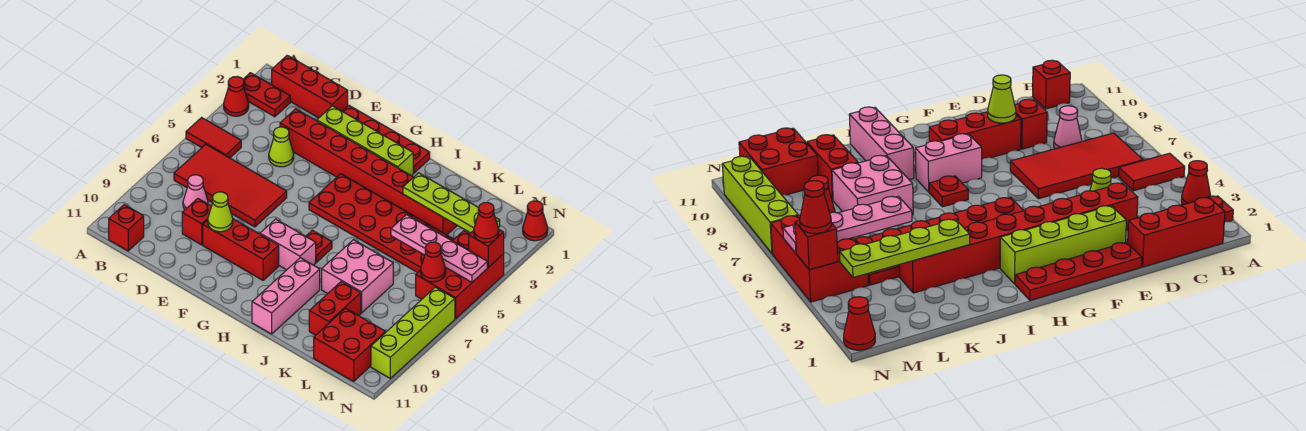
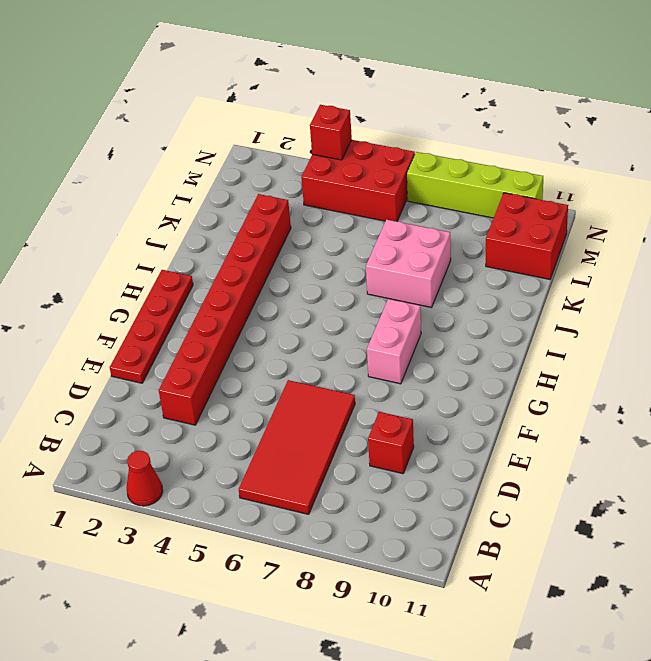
none -> red 1x2 plate [243,73,290,117]
none -> red 1x2 tile [186,118,241,158]
none -> red 1x3 brick [272,55,348,118]

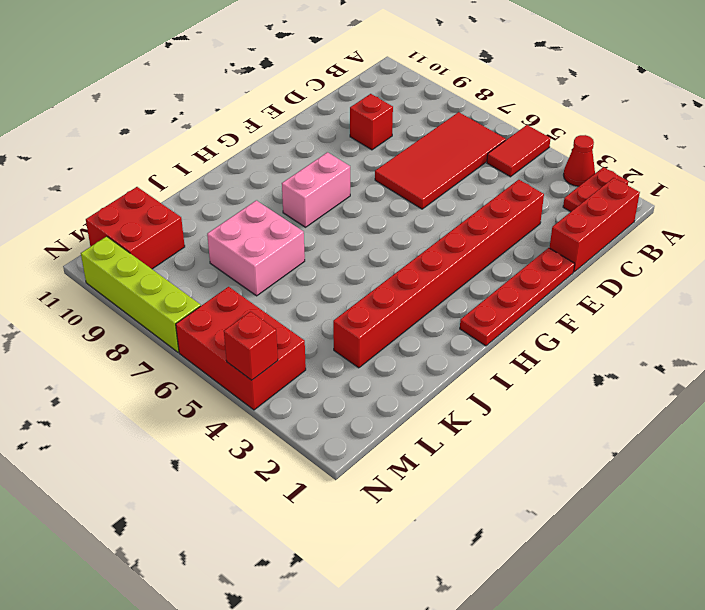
none -> red 1x1 brick [109,205,144,251]
none -> pink 1x1 cone [183,175,208,210]
none -> lime 1x1 cone [269,127,294,167]

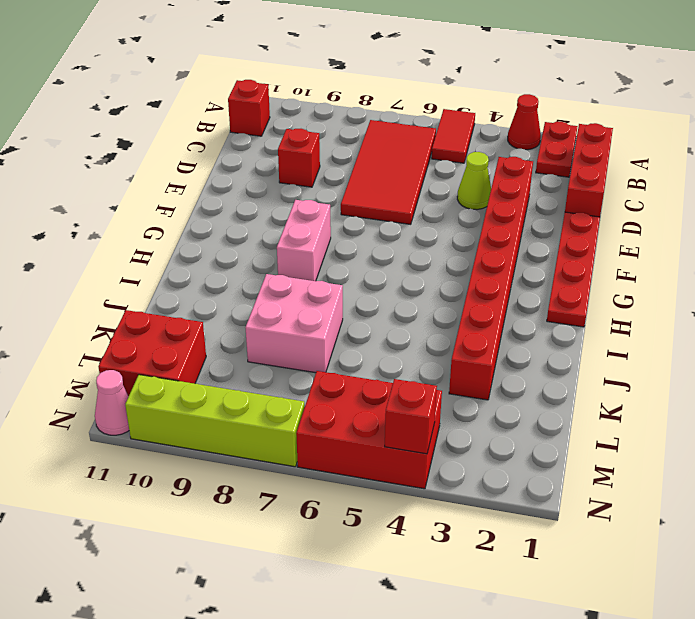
pink 1x1 cone [95,370,129,435] -> pink 1x1 cone moved to [183,175,208,210]
none -> lime 1x4 brick [317,106,413,176]
none -> red 1x3 brick [203,219,279,280]
none -> red 2x6 plate [309,174,454,273]

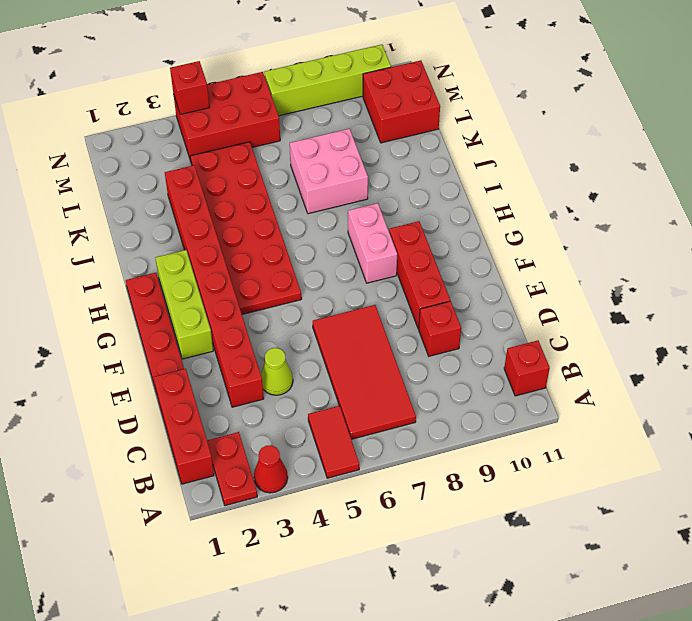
lime 1x3 brick [156,250,213,359] -> lime 1x4 brick [317,106,413,176]
none -> pink 1x1 cone [183,175,208,210]
none -> red 1x1 plate [306,230,332,262]
none -> pink 1x3 brick [252,258,320,334]

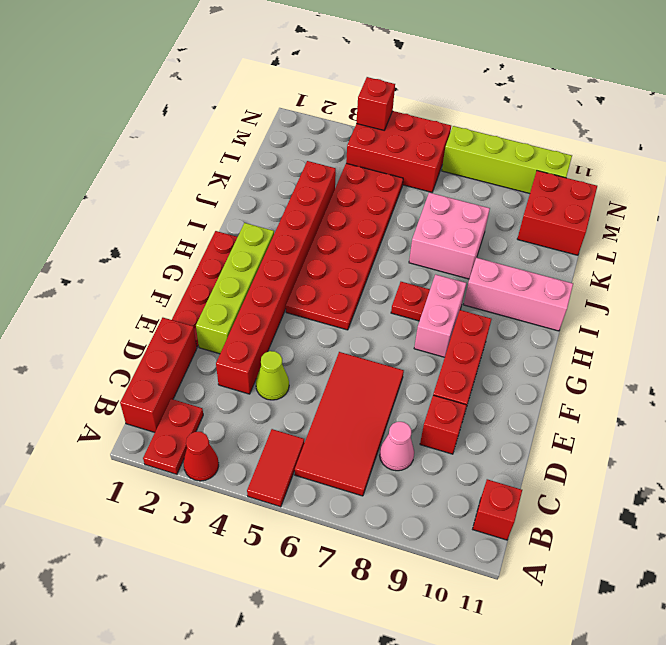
none -> red 1x2 brick [309,281,361,335]
none -> red 1x1 cone [523,201,548,241]
none -> lime 1x1 cone [208,192,233,232]

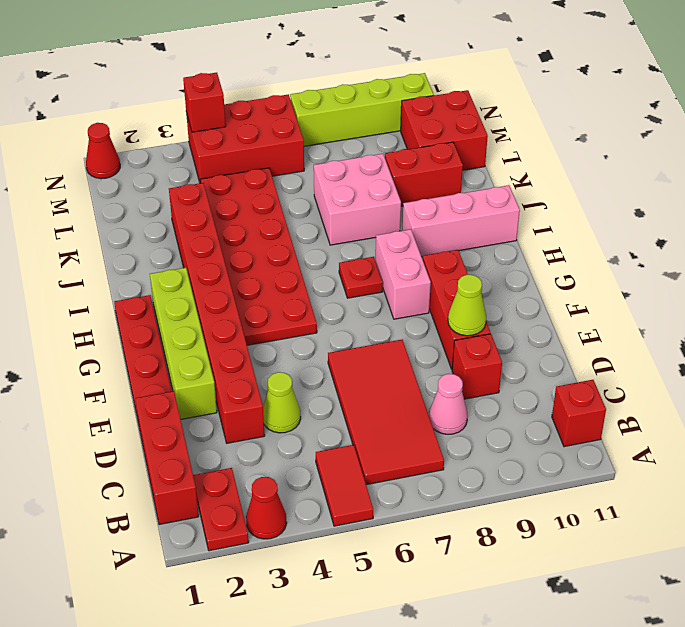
none -> lime 1x4 plate [403,173,500,233]
none -> pink 1x4 plate [391,215,487,282]
none -> red 1x1 cone [421,242,446,282]

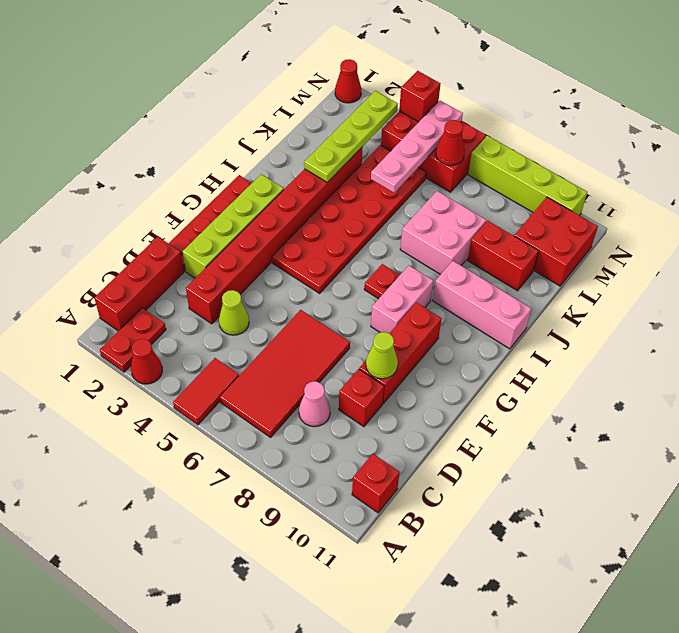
none -> red 1x1 cone [474,203,499,242]

